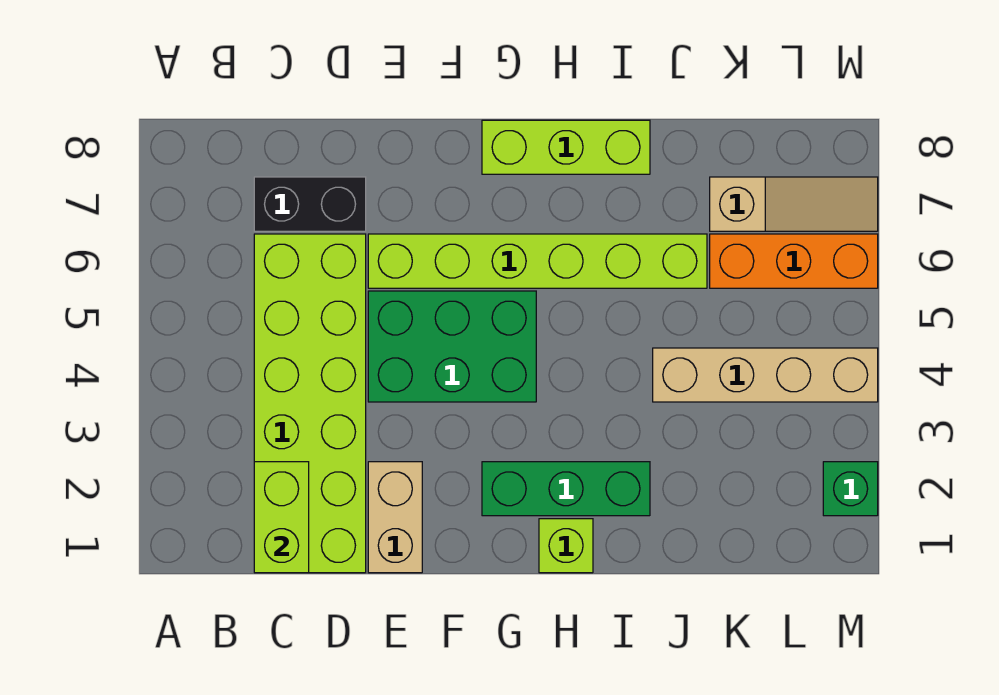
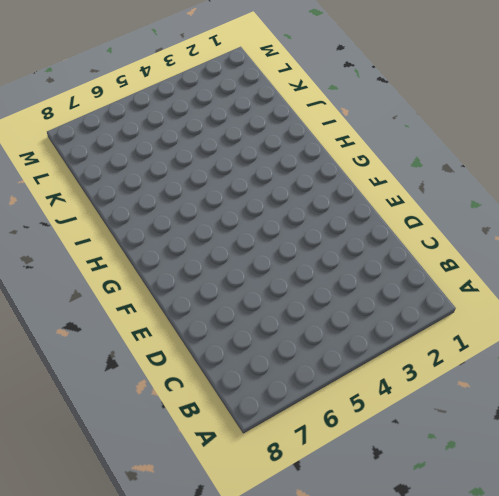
none -> lime 2x6 brick [254,234,366,573]
none -> black 1x2 brick [254,177,366,231]
none -> tan 1x2 brick [368,462,422,573]

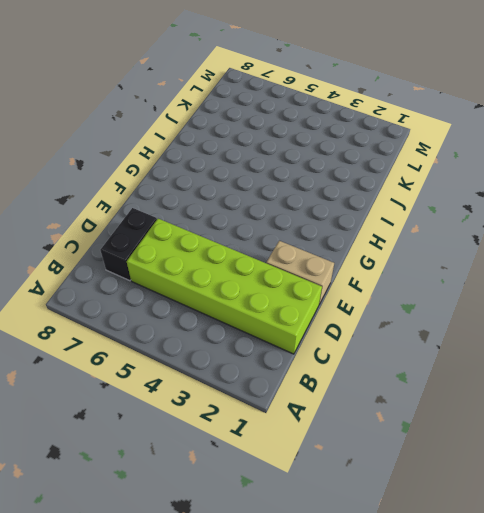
none -> green 2x3 brick [368,291,536,402]
none -> lime 1x6 brick [368,234,707,288]
none -> green 1x3 brick [482,462,650,516]

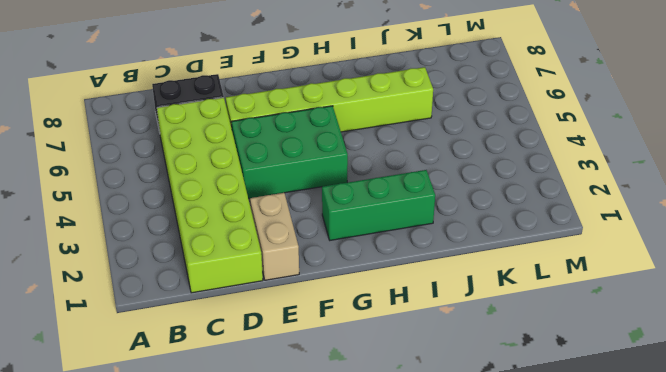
none -> lime 1x3 brick [482,120,650,174]
none -> lime 1x1 brick [539,519,593,573]
none -> tan 1x4 brick [653,348,878,402]

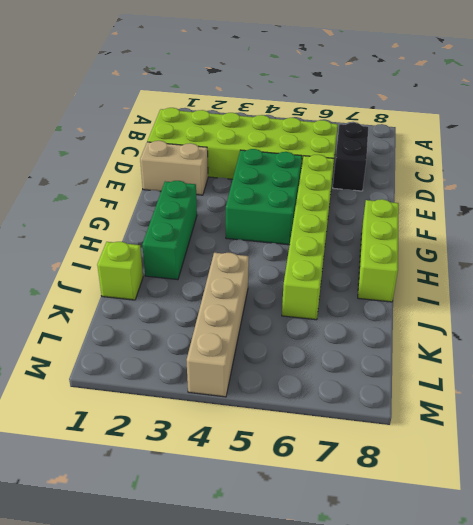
lime 1x1 brick [97,242,143,300] -> lime 1x1 brick moved to [539,519,593,573]
none -> orange 1x3 brick [710,234,878,288]
none -> tan 1x3 slope [710,177,878,231]
none -> green 1x1 brick [823,462,878,516]

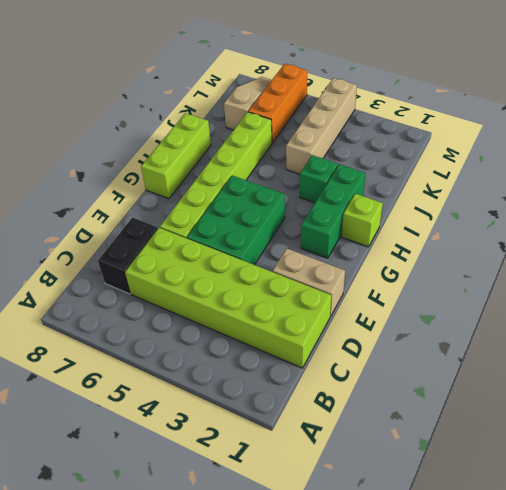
green 1x1 brick [300,155,338,203] -> green 1x1 brick moved to [823,462,878,516]
none -> lime 1x2 brick [254,462,309,573]

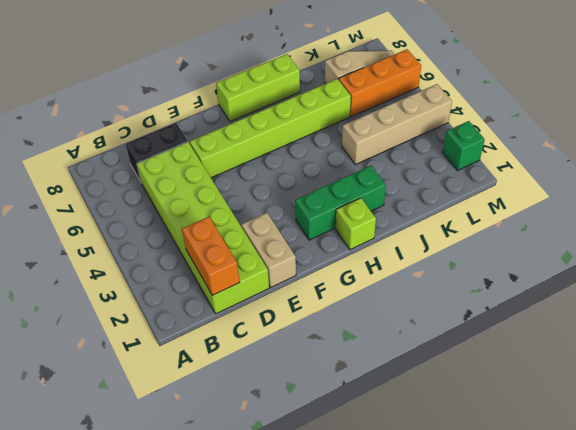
orange 1x2 brick [182,217,240,295] -> lime 1x2 brick [254,462,309,573]
none -> green 2x3 brick [368,291,536,402]

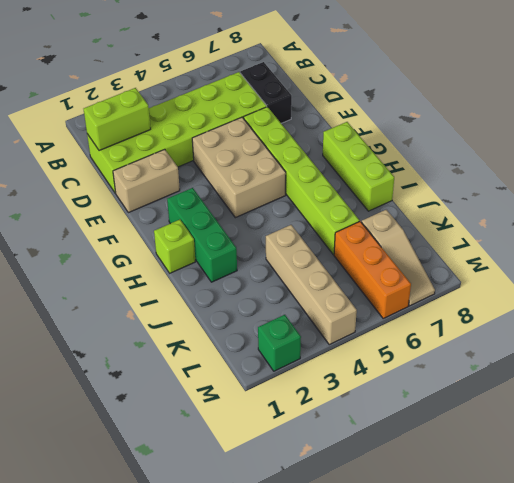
tan 2x3 brick [192,117,286,218] -> green 2x3 brick [368,291,536,402]

